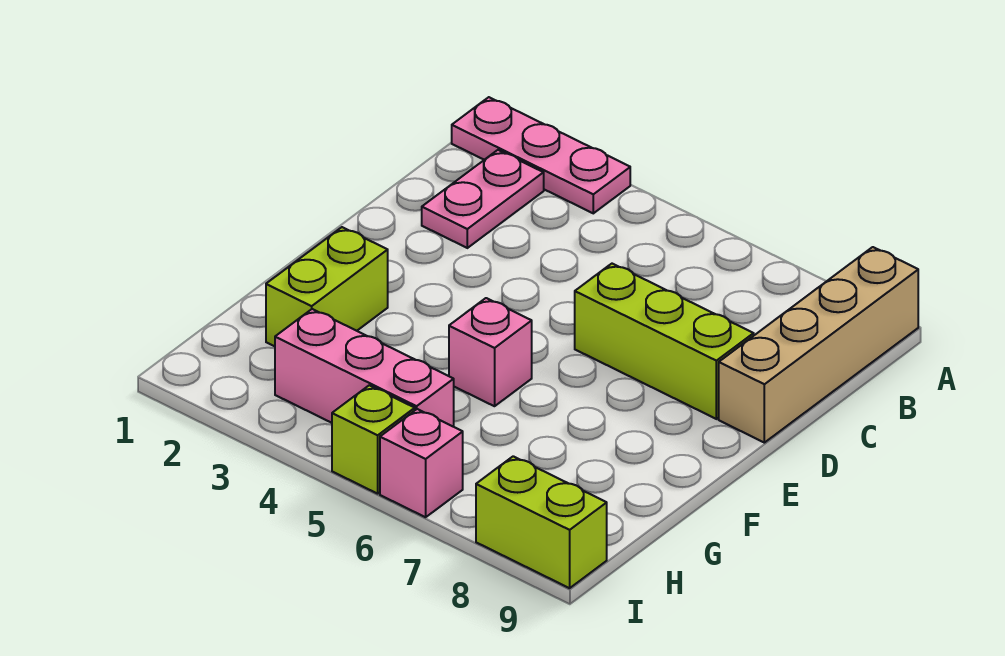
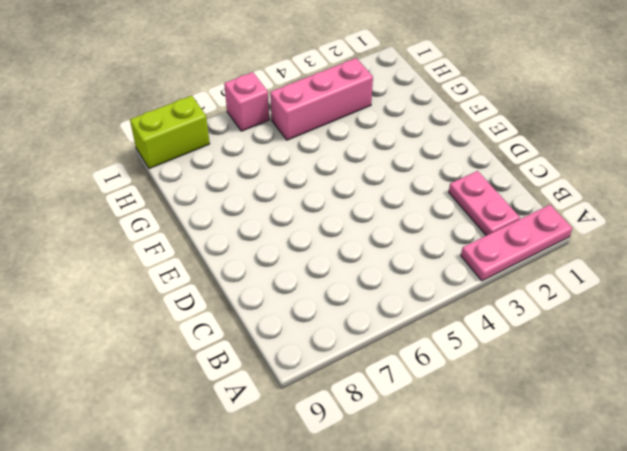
none -> tan 1x4 brick [719,247,918,443]
none -> lime 1x3 brick [575,264,754,419]

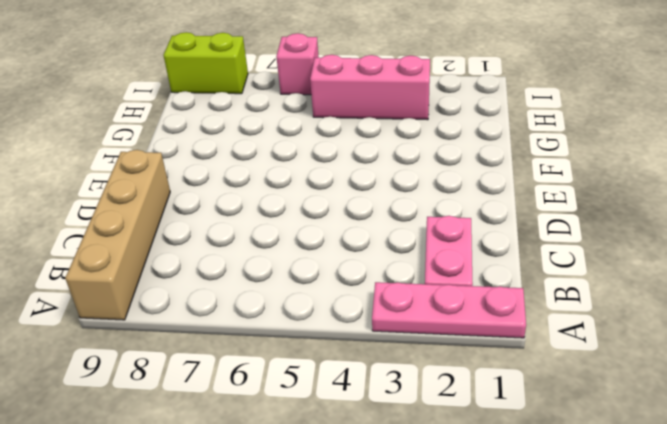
none -> lime 1x3 brick [575,264,754,419]
none -> lime 1x2 brick [266,227,388,346]

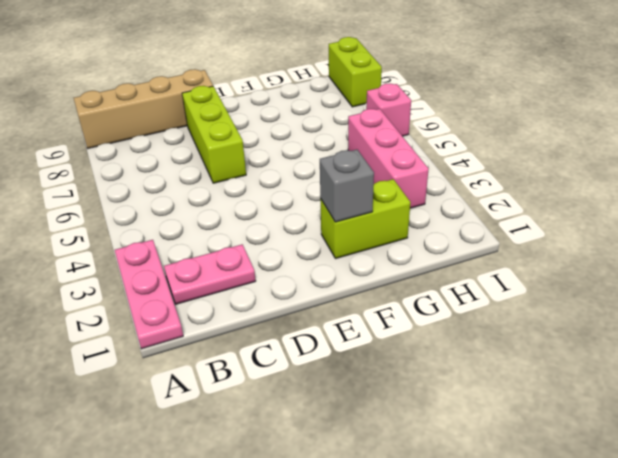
grey 1x1 brick [320,150,374,222] -> none
none -> pink 1x1 brick [449,298,532,406]
none -> lime 1x1 brick [332,385,415,494]

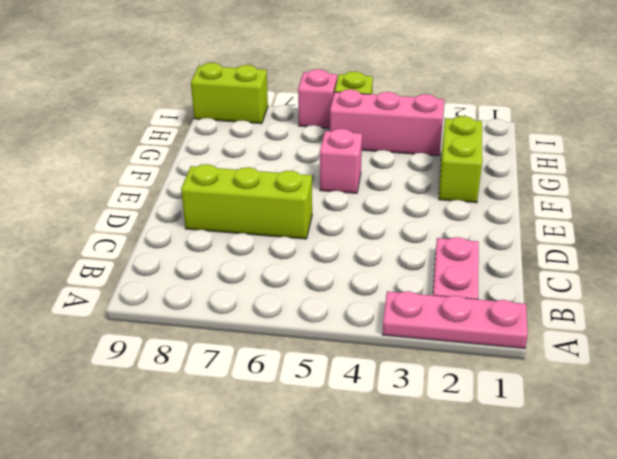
none -> tan 1x4 brick [719,247,918,443]

